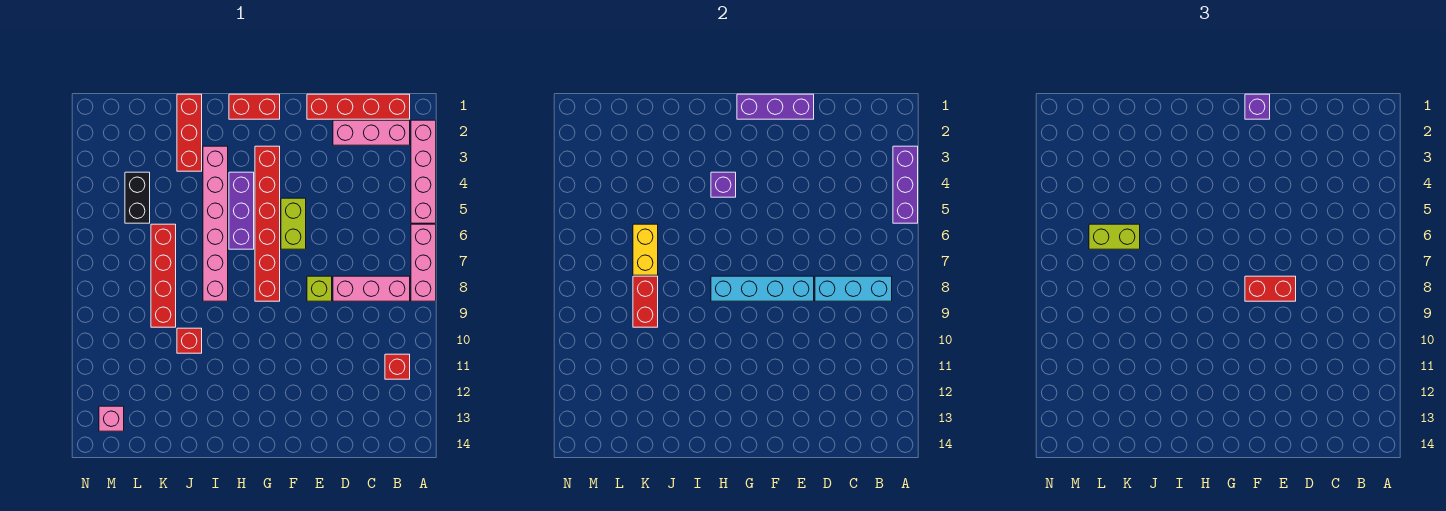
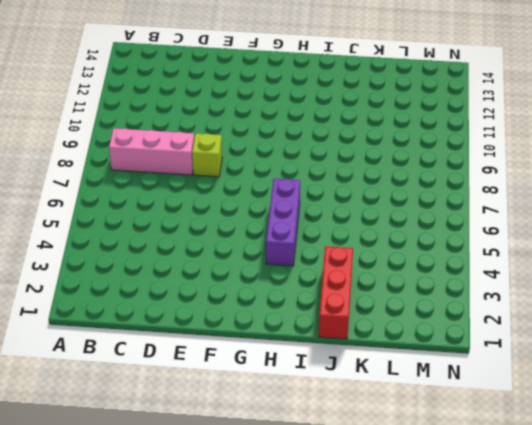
none -> pink 1x4 brick [411,120,436,223]
none -> pink 1x3 brick [411,224,436,301]
none -> red 1x4 brick [307,94,410,119]

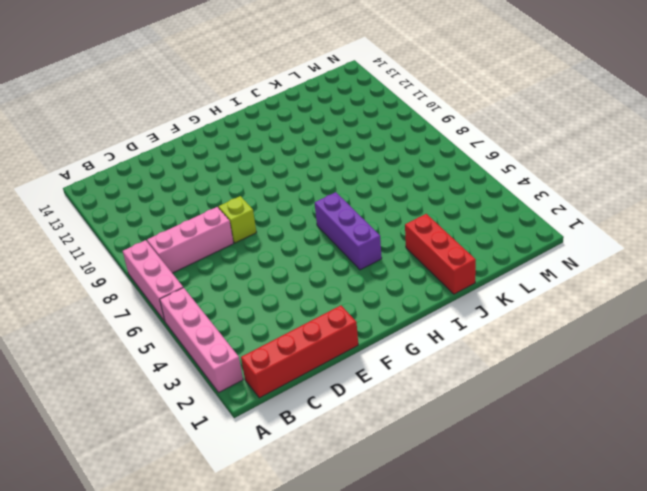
none -> pink 1x3 brick [333,120,410,145]
none -> red 1x1 brick [385,354,410,379]
none -> lime 1x2 brick [281,198,306,249]

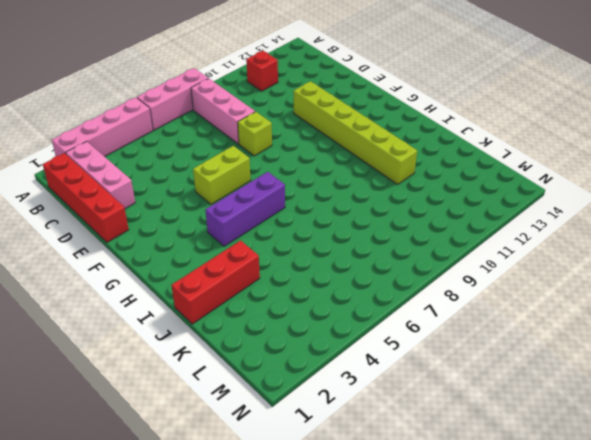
lime 1x6 brick [294,81,417,184] -> none
none -> red 1x2 brick [229,94,280,119]
none -> red 1x6 brick [255,146,280,301]
none -> pink 1x6 brick [203,146,228,301]

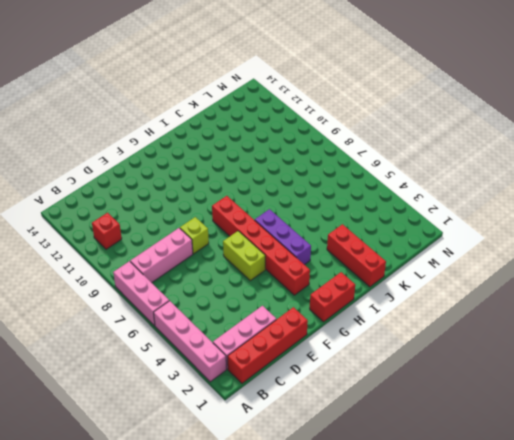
none -> pink 1x6 brick [203,146,228,301]
none -> red 1x1 brick [177,328,202,353]
none -> red 1x4 brick [151,224,176,327]

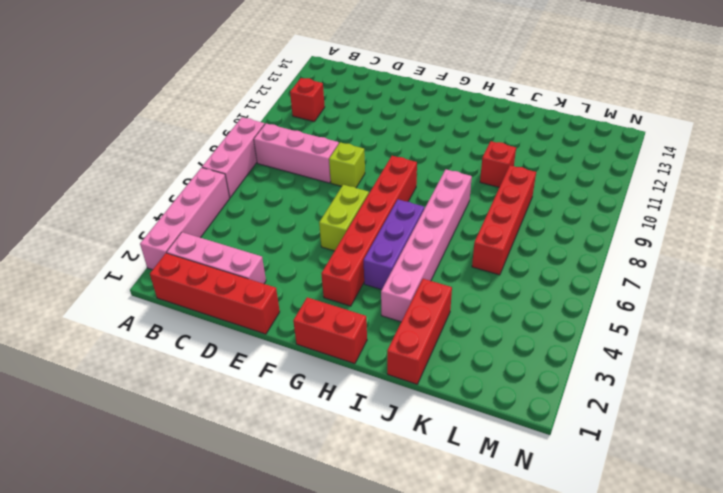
none -> black 1x2 brick [125,172,150,223]
none -> pink 1x1 brick [99,406,124,431]
none -> purple 1x3 brick [893,146,918,223]

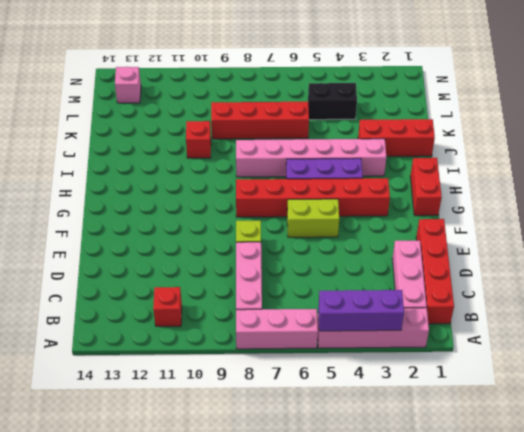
none -> cyan 1x3 brick [815,276,892,301]
none -> purple 1x3 brick [737,94,814,119]
none -> cyan 1x4 brick [711,276,814,301]

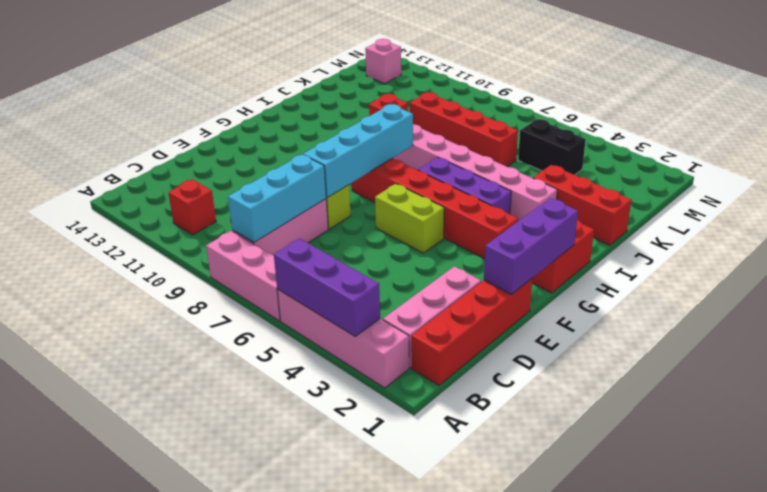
none -> purple 1x1 brick [711,172,736,197]
none -> yellow 1x2 brick [633,224,658,275]
none -> red 1x2 brick [633,276,658,327]

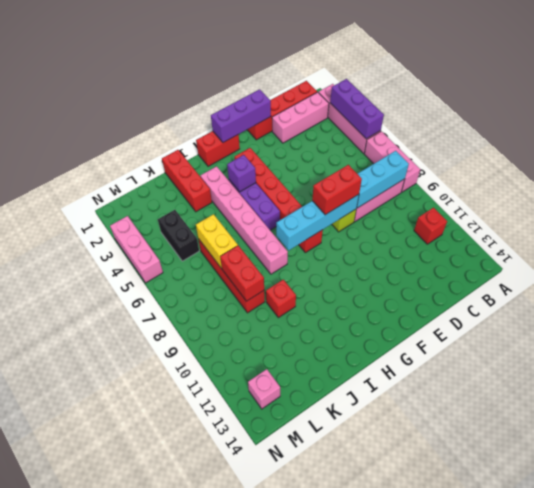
pink 1x3 brick [110,216,163,283] -> none
none -> lime 1x2 brick [281,198,306,249]
none -> purple 1x1 brick [1245,94,1270,119]
none -> lime 1x2 brick [1089,224,1140,249]

